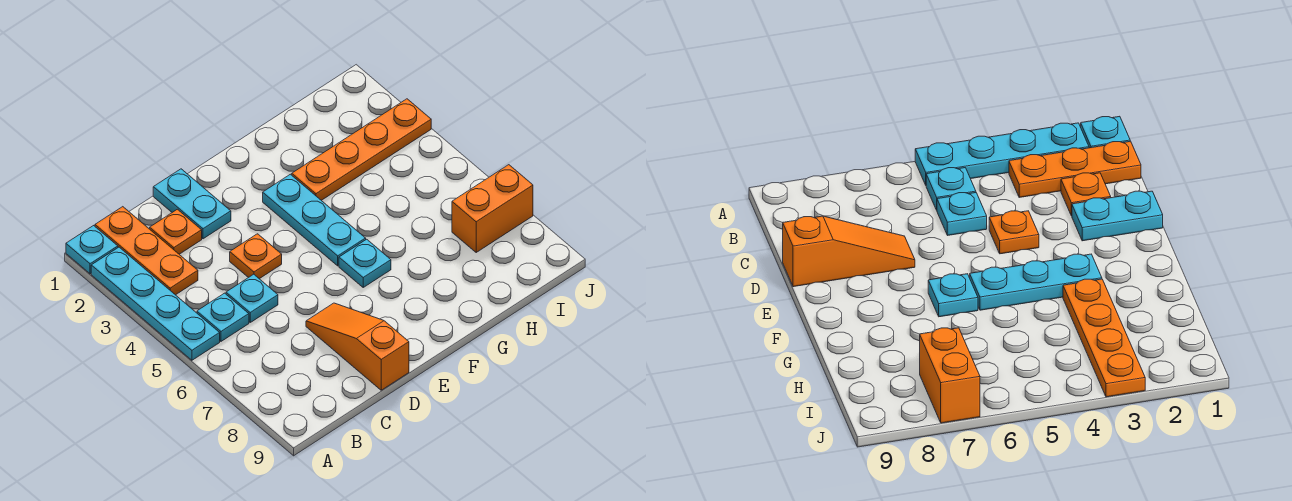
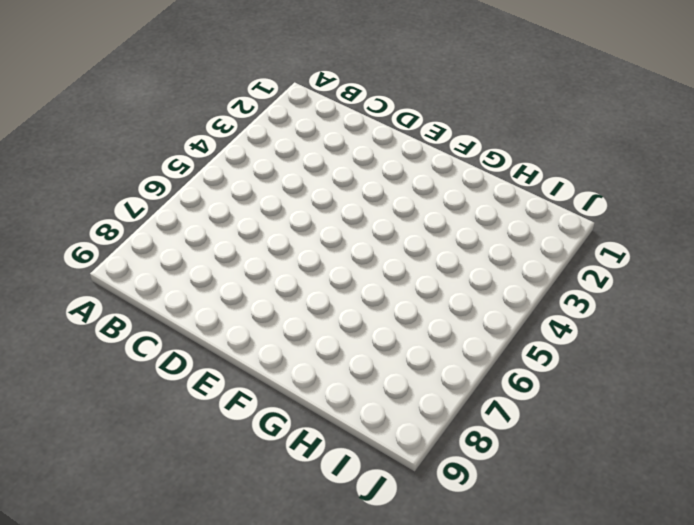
none -> cyan 1x1 plate [66,226,118,274]
none -> cyan 1x4 plate [91,247,220,360]
none -> orange 1x3 plate [95,207,198,295]

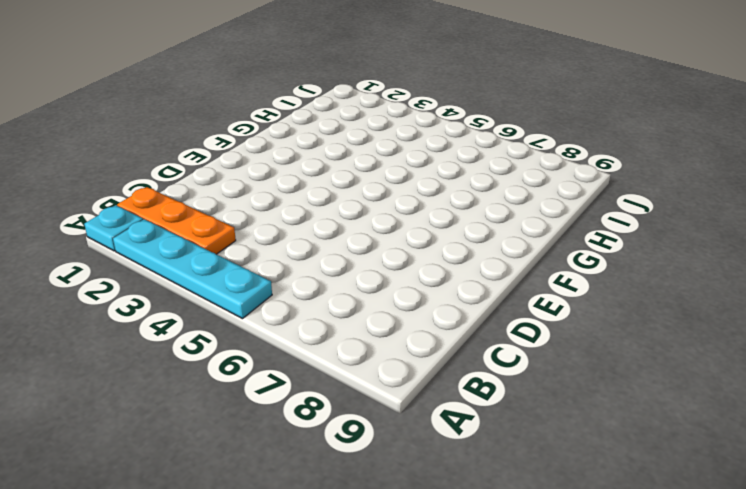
none -> cyan 1x1 plate [197,293,249,341]
none -> orange 1x1 plate [150,209,202,254]
none -> cyan 1x1 plate [226,274,278,322]

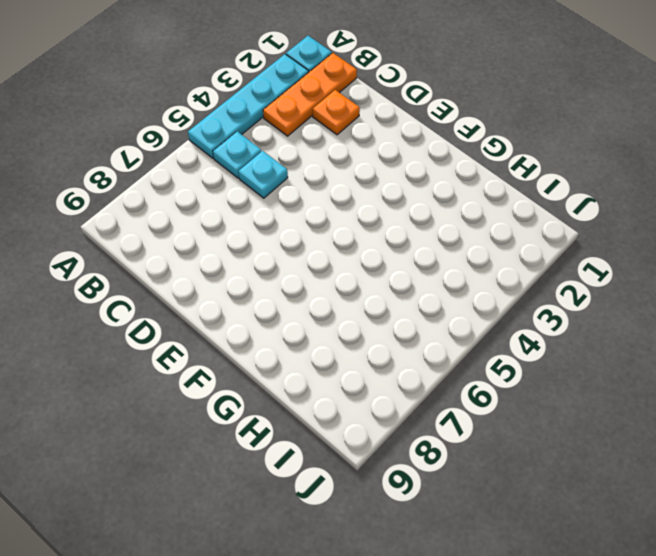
none -> cyan 1x2 plate [153,169,231,239]
none -> orange 1x1 plate [230,234,282,279]
none -> orange 1x3 slope [306,303,409,390]

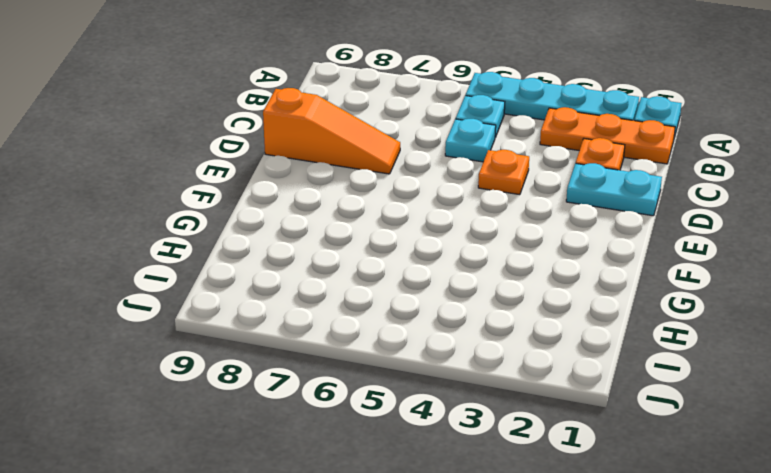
none -> cyan 1x3 plate [263,174,366,266]
none -> cyan 1x1 plate [339,239,391,287]
none -> orange 1x4 plate [292,99,431,200]

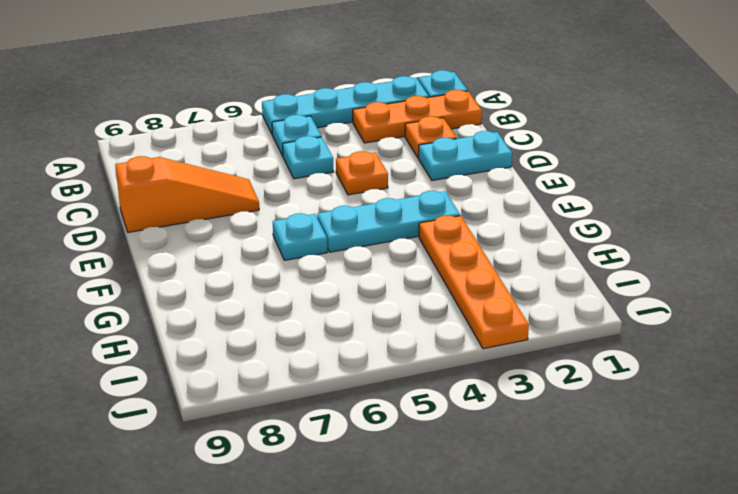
none -> orange 1x2 brick [452,165,533,252]

